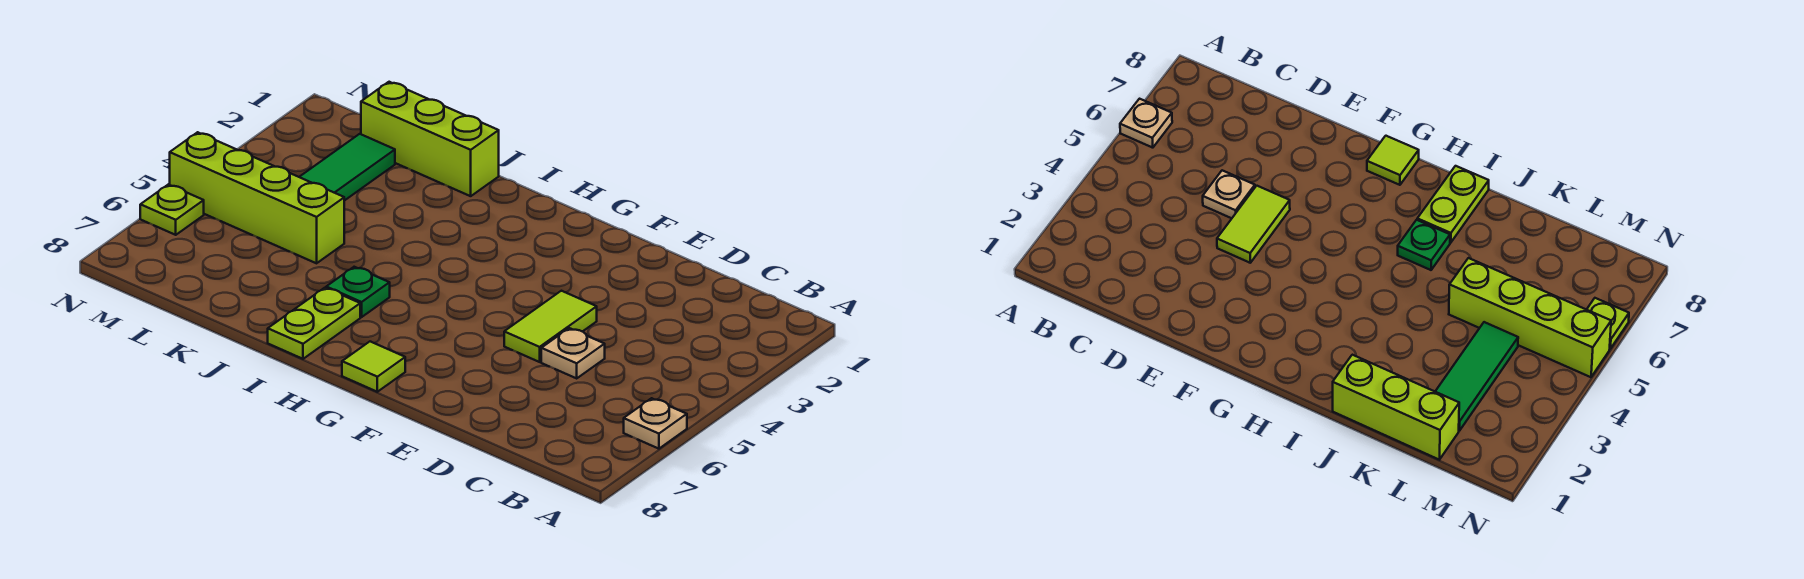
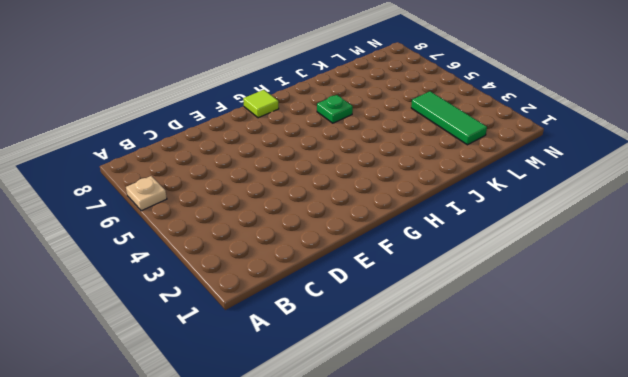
none -> tan 1x1 plate [541,328,605,378]
none -> lime 1x2 tile [504,291,597,362]

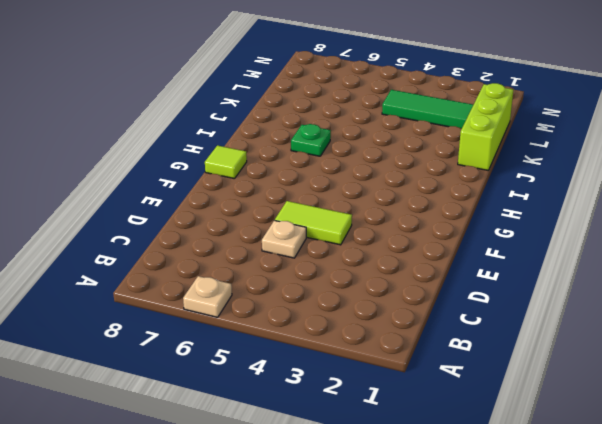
none -> lime 1x2 plate [268,288,360,359]
none -> lime 1x4 brick [170,132,344,263]

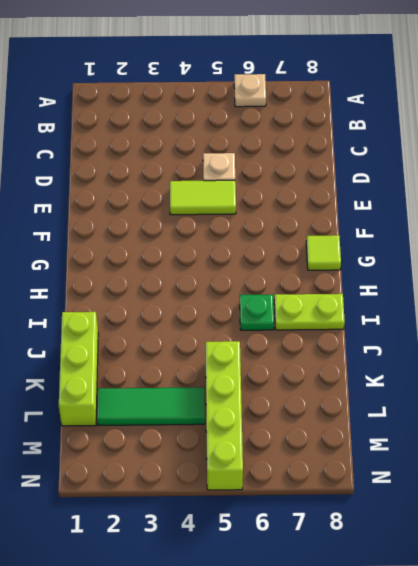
none -> lime 1x1 plate [140,184,204,235]

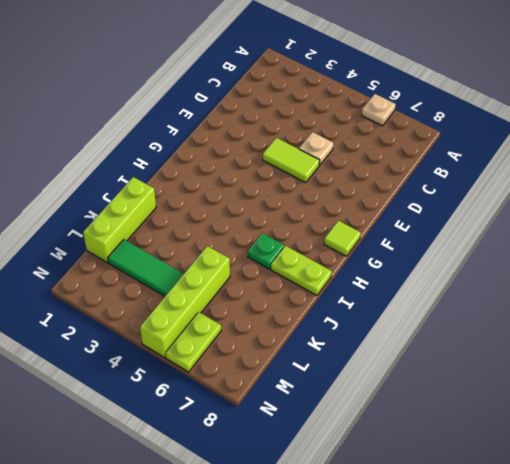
lime 1x2 plate [165,312,221,372] -> lime 1x1 plate [140,184,204,235]

